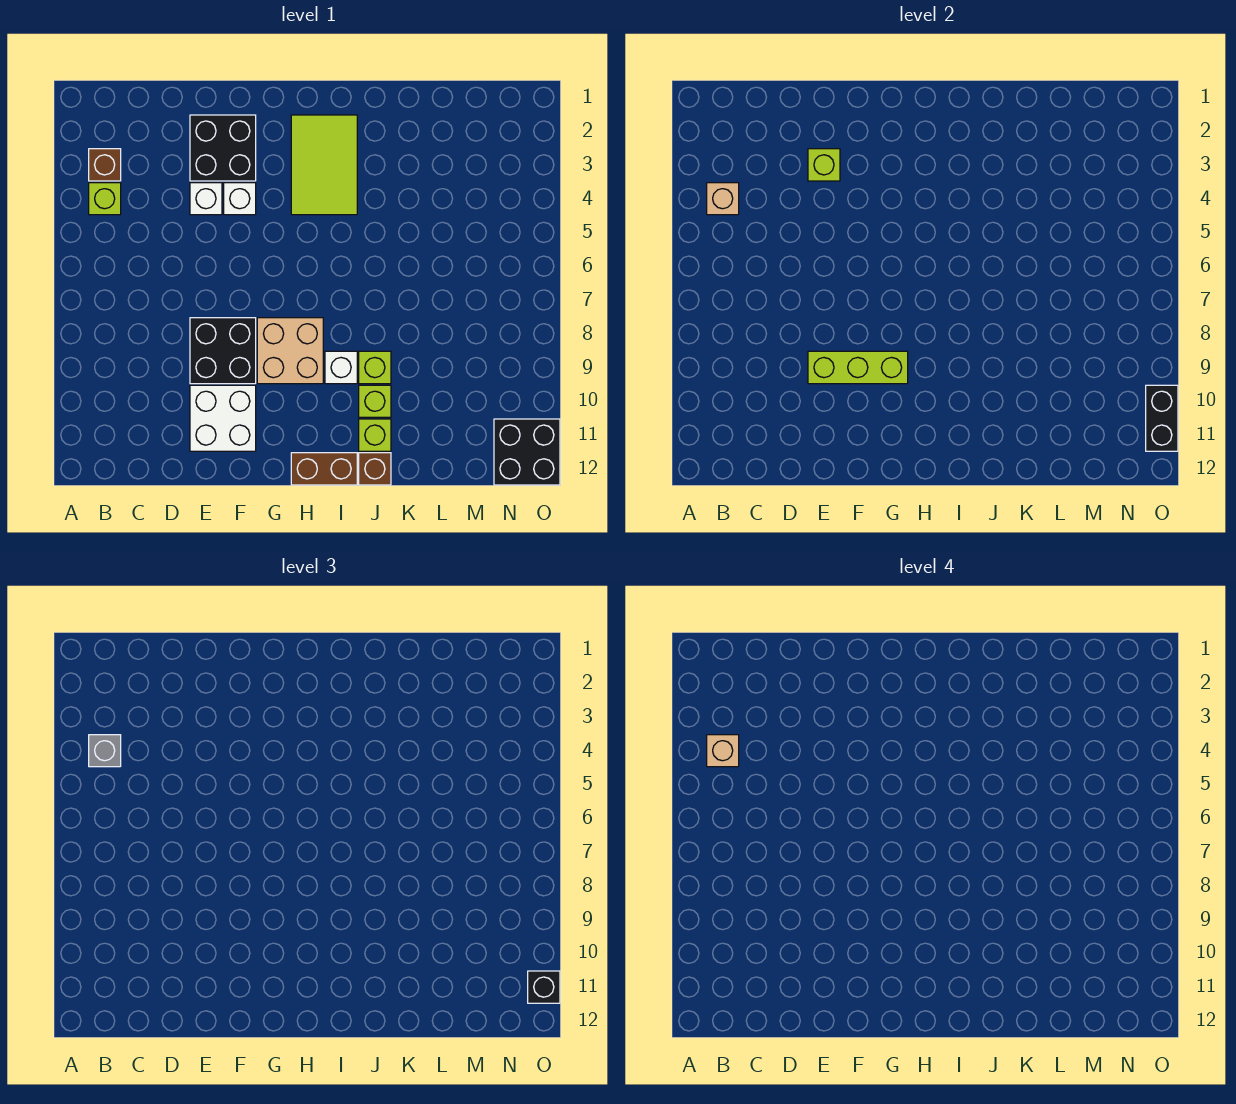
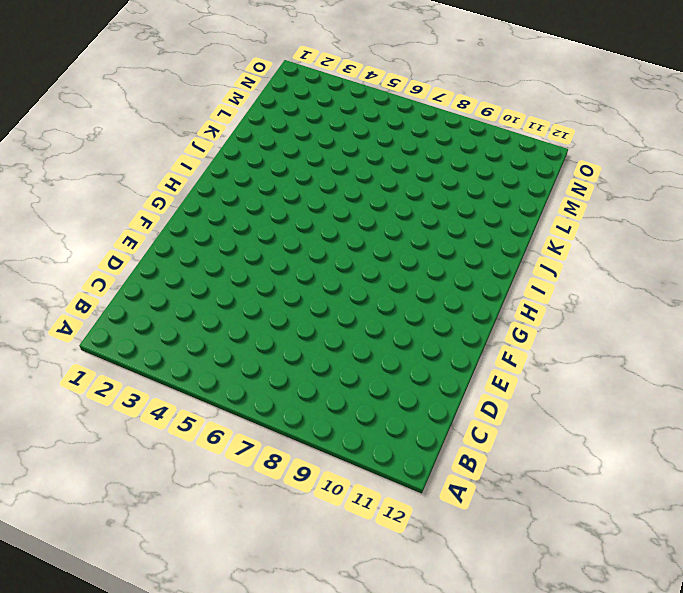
none -> brown 1x1 brick [89,149,121,181]
none -> lime 1x1 brick [89,183,121,215]
none -> black 2x2 brick [190,115,256,181]

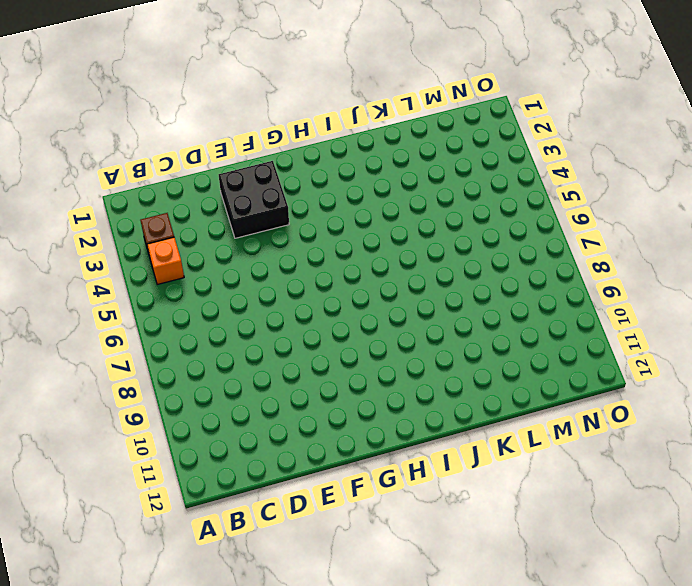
orange 1x1 brick [147,237,184,285] -> lime 1x1 brick [89,183,121,215]
none -> white 1x1 brick [190,183,222,215]
none -> black 2x2 brick [190,318,256,384]
none -> white 2x2 brick [190,385,256,451]

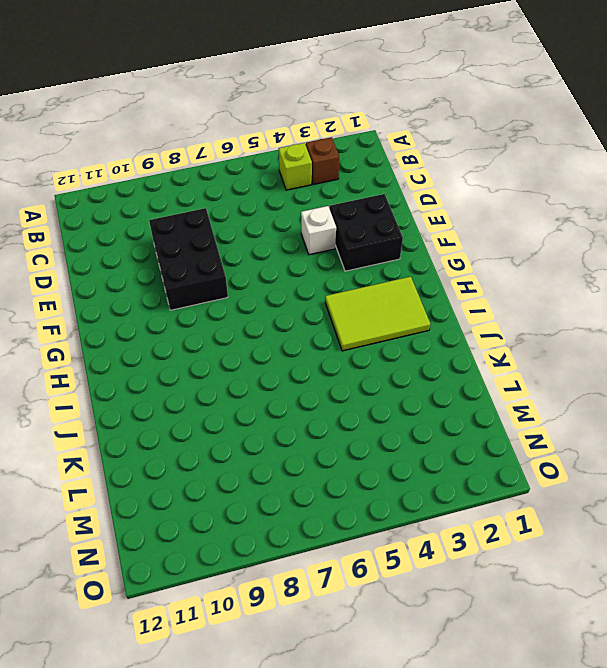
black 2x3 brick [149,208,228,310] -> black 2x2 brick [190,318,256,384]
none -> white 2x2 brick [190,385,256,451]
none -> white 1x1 brick [224,183,256,215]
none -> tan 2x2 brick [257,318,323,384]

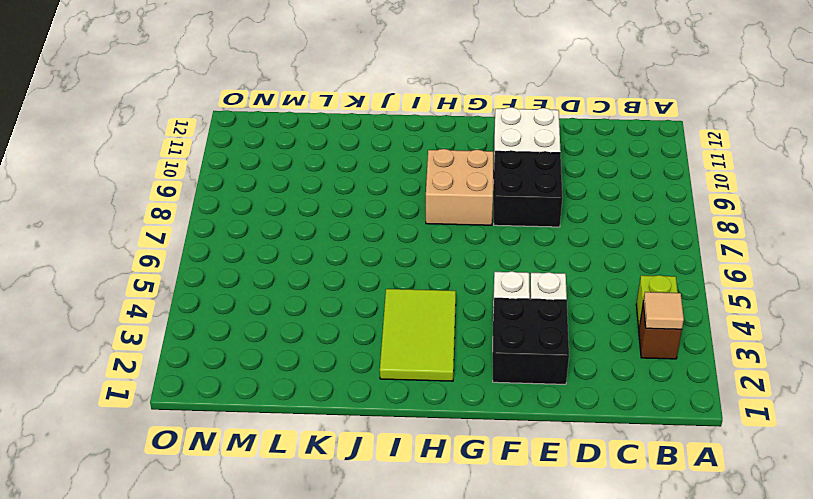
tan 1x1 tile [643,292,684,329] -> none
none -> brown 1x2 brick [291,453,357,485]
none -> white 1x1 brick [325,351,357,384]
none -> lime 1x1 brick [359,351,391,384]

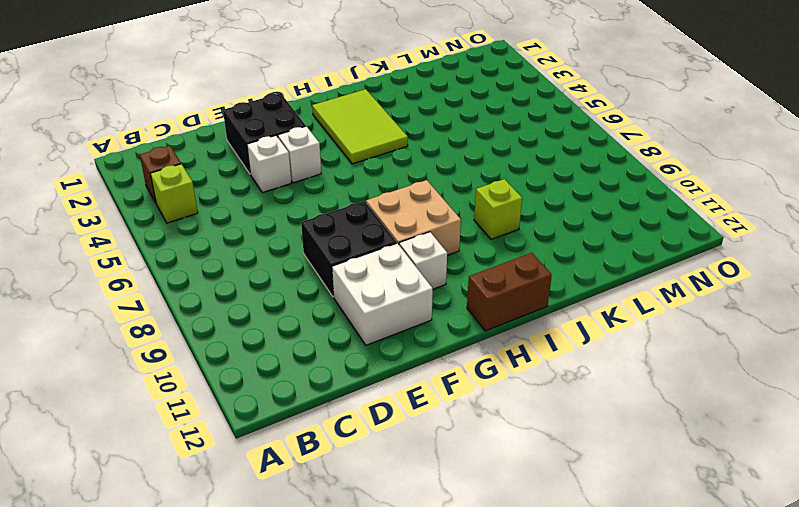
white 1x1 brick [399,232,447,289] -> white 1x1 brick moved to [325,351,357,384]
none -> lime 1x1 brick [359,385,391,417]
none -> lime 1x1 brick [359,419,391,451]
none -> brown 1x1 brick [359,453,391,485]

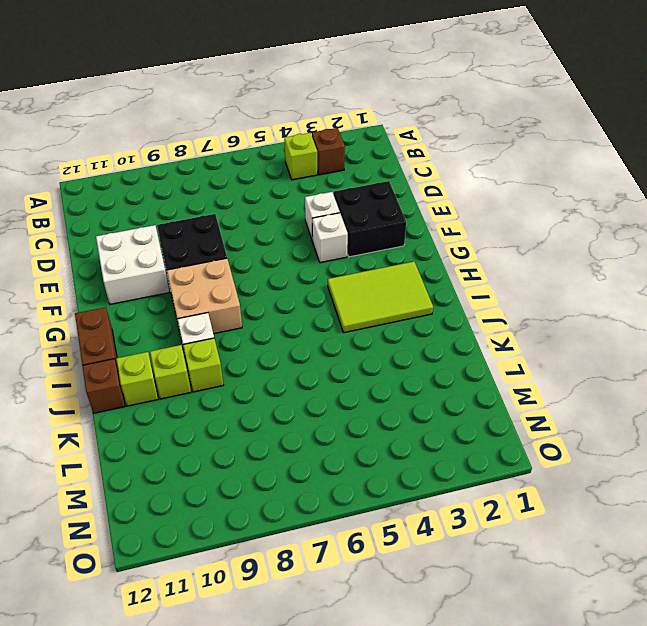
none -> black 2x2 brick [494,419,560,485]
none -> tan 1x1 brick [707,183,739,215]
none -> lime 1x1 brick [808,149,840,181]

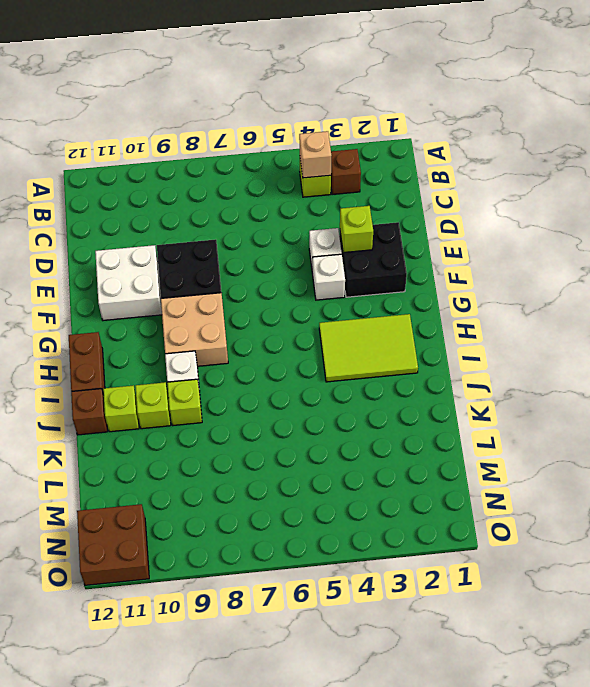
brown 2x2 brick [77,504,149,585] -> black 2x2 brick [494,419,560,485]
none -> lime 1x3 brick [808,351,908,384]
none -> black 1x2 brick [1146,385,1178,451]
none -> grey 1x1 brick [89,735,121,767]

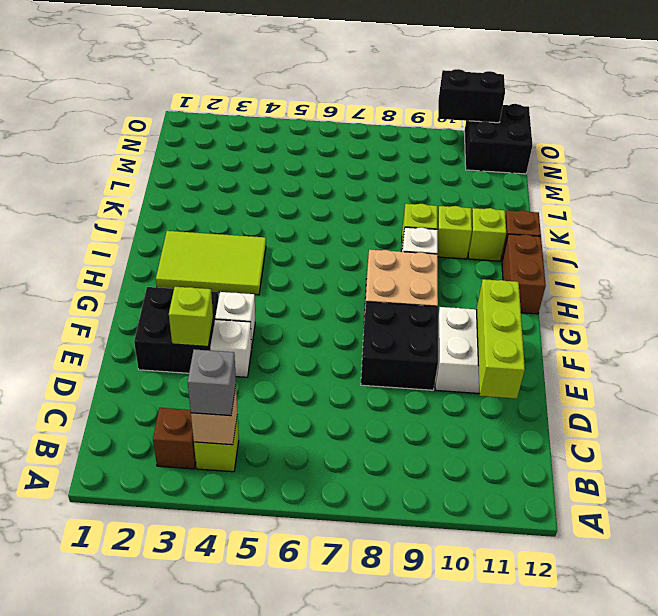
lime 1x3 brick [476,279,525,399] -> lime 1x3 brick moved to [808,351,908,384]
none -> black 1x1 brick [528,971,560,1003]
none -> tan 1x1 brick [707,735,739,767]

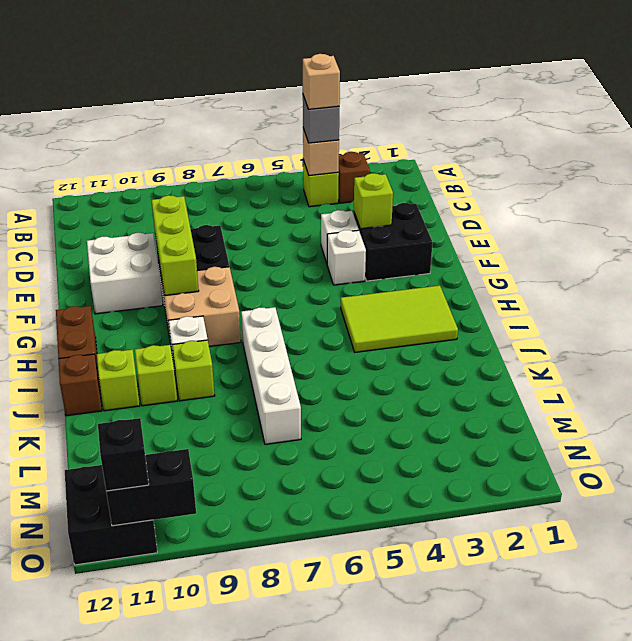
white 1x4 brick [241,307,301,444] -> none

